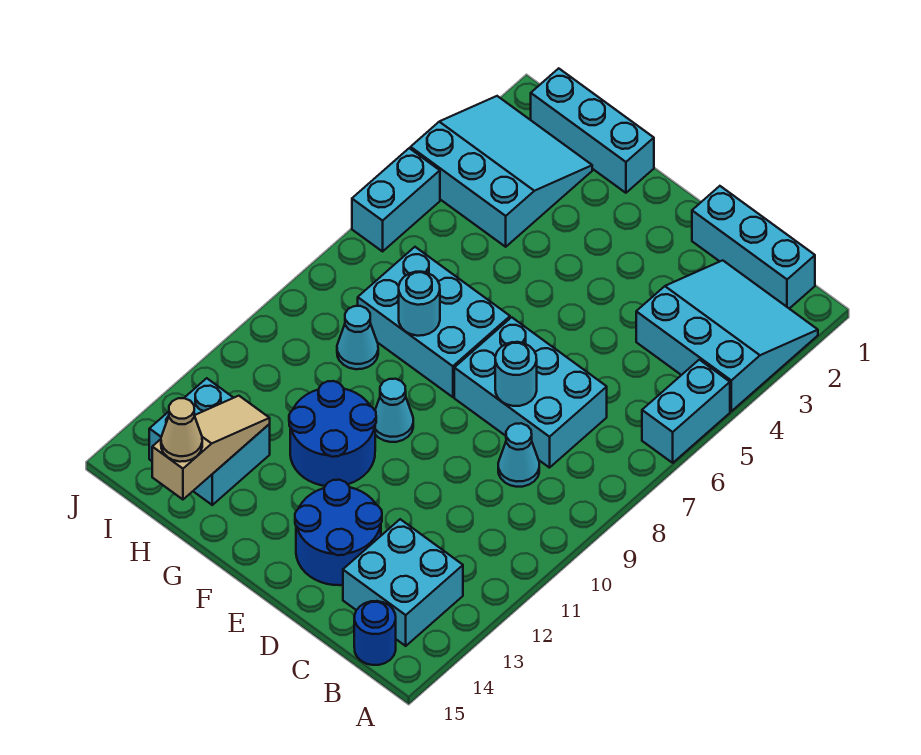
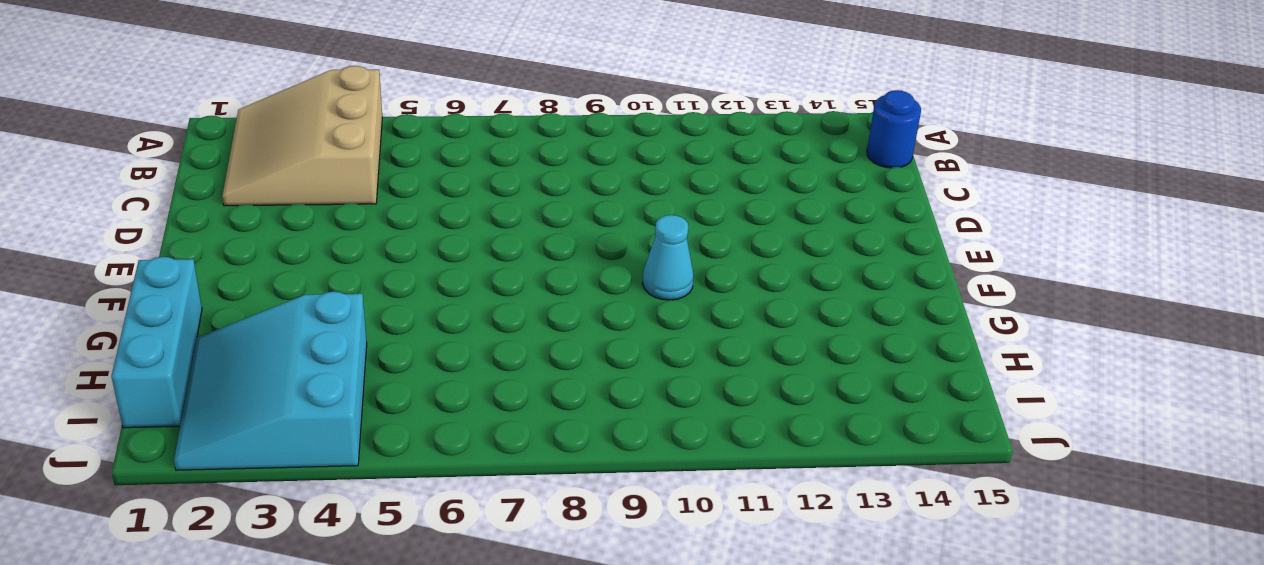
tan 3x3 slope [222,66,382,206] -> cyan 3x3 slope [636,260,818,411]
none -> cyan 1x2 brick [642,360,730,463]
none -> cyan 1x3 brick [692,186,815,309]
none -> cyan 2x2 brick [343,519,463,646]

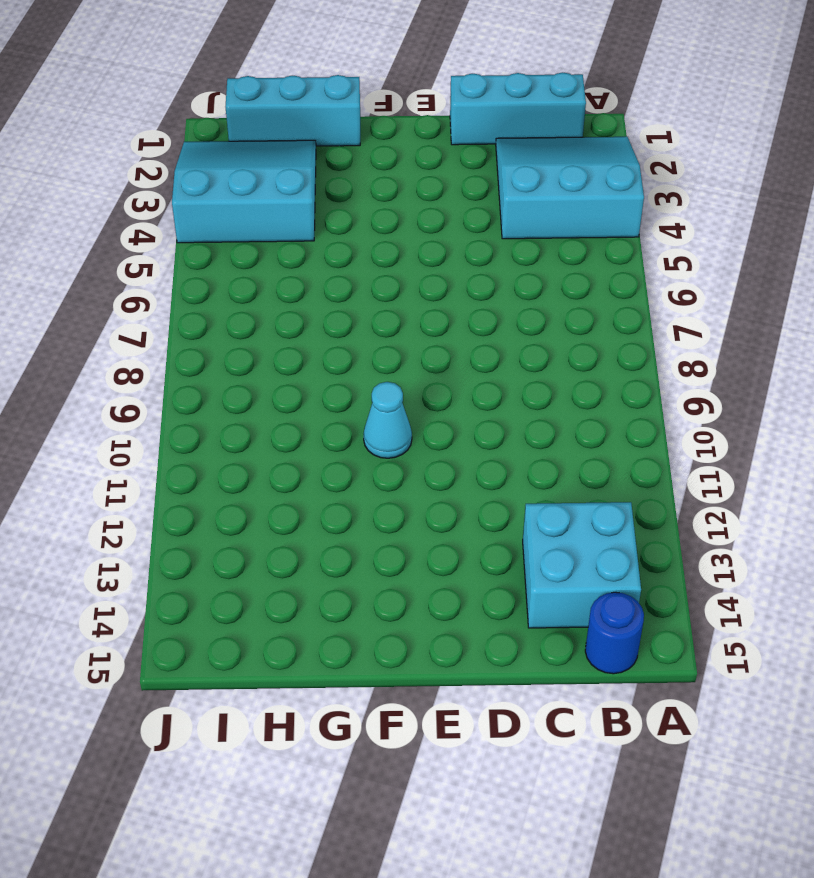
none -> cyan 1x2 brick [642,360,730,463]
none -> cyan 2x3 brick [454,317,607,468]
none -> cyan 1x1 cone [498,423,539,487]

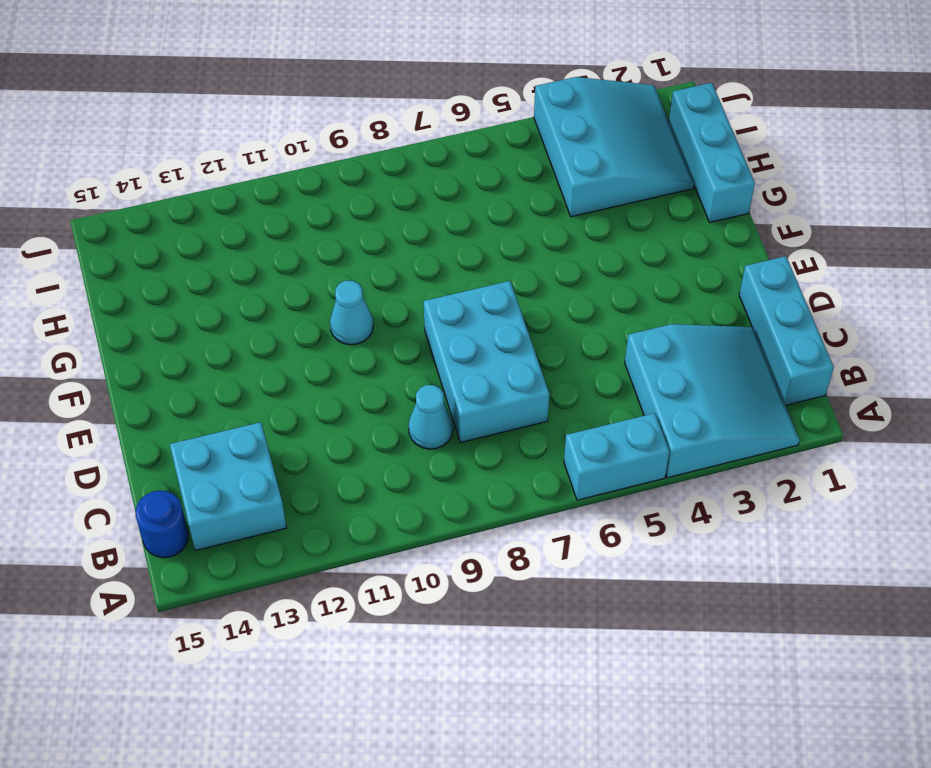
none -> blue 2x2 round brick [295,480,382,585]
none -> cyan 2x3 brick [358,247,510,397]
none -> blue 2x2 round brick [289,381,376,486]

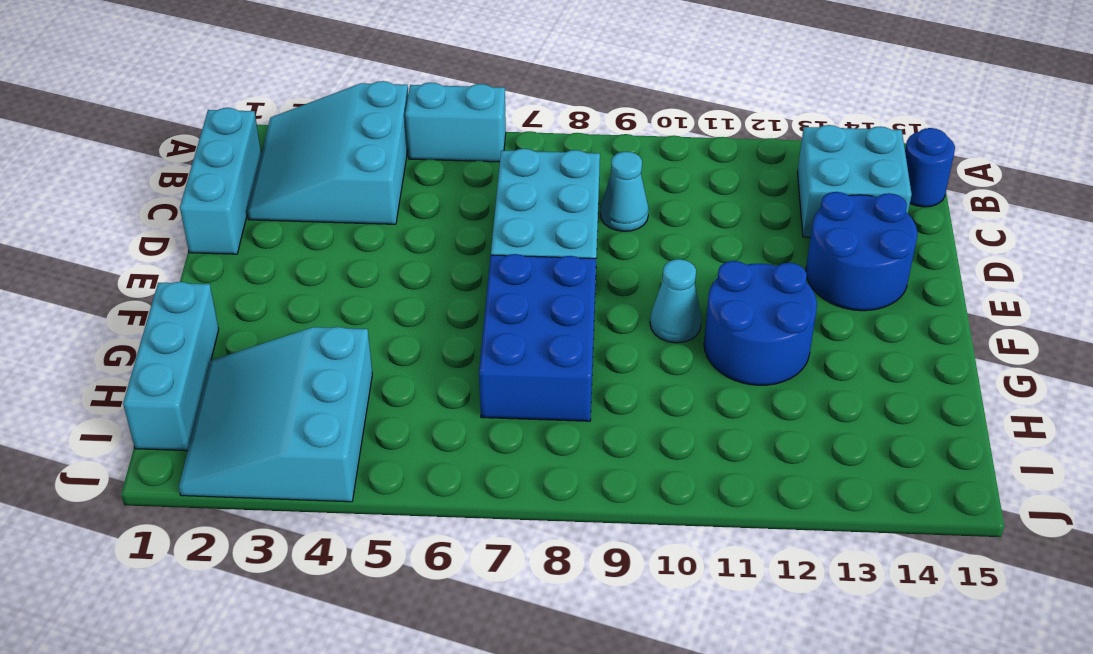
blue 2x3 brick [479,254,596,421] -> cyan 2x3 brick [358,247,510,397]
none -> cyan 1x1 cone [337,306,378,369]
none -> cyan 2x2 brick [149,378,270,505]
none -> cyan 1x2 brick [352,148,440,251]

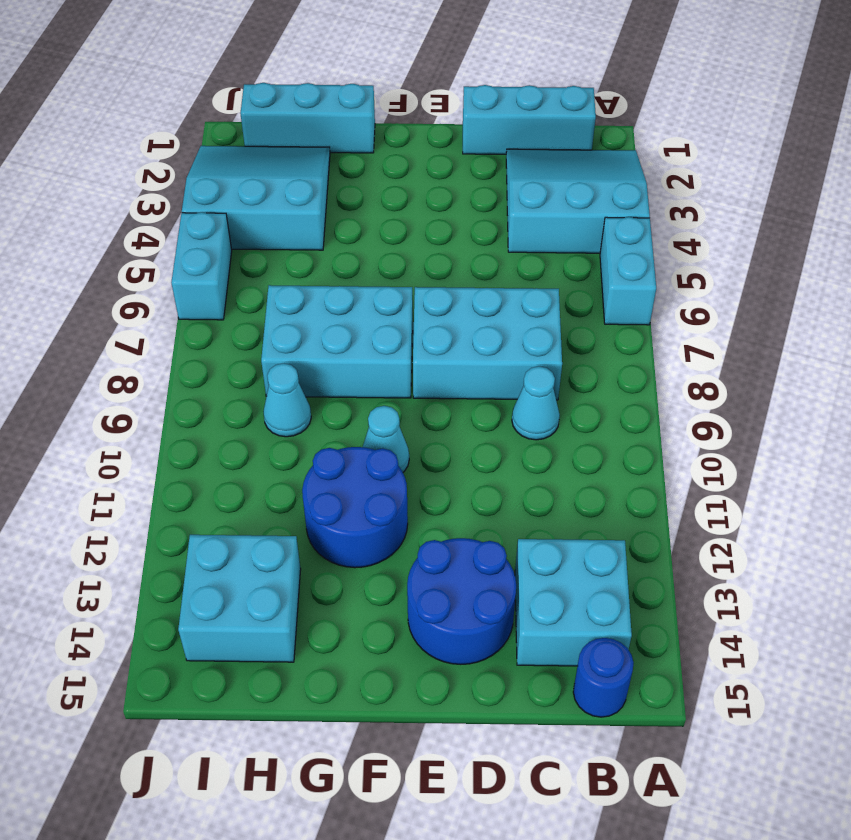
none -> cyan 1x1 round brick [495,342,537,406]
none -> cyan 1x1 round brick [399,272,440,336]
none -> tan 1x3 slope [152,396,270,499]

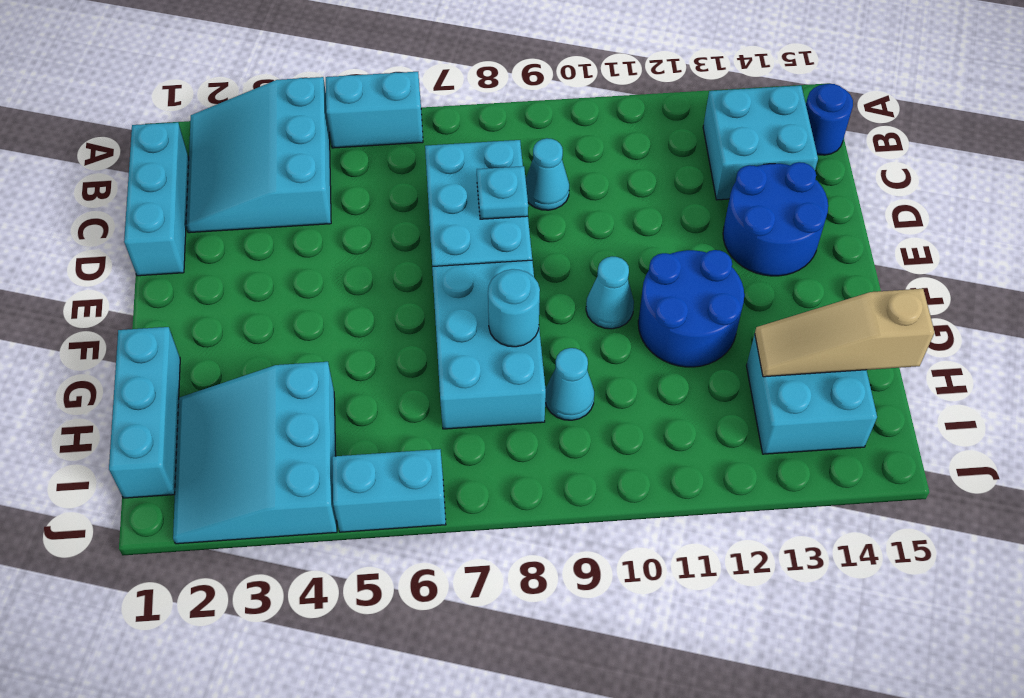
cyan 1x1 plate [477,166,528,219] -> cyan 1x1 round brick [495,342,537,406]
none -> tan 1x1 cone [161,398,202,462]

